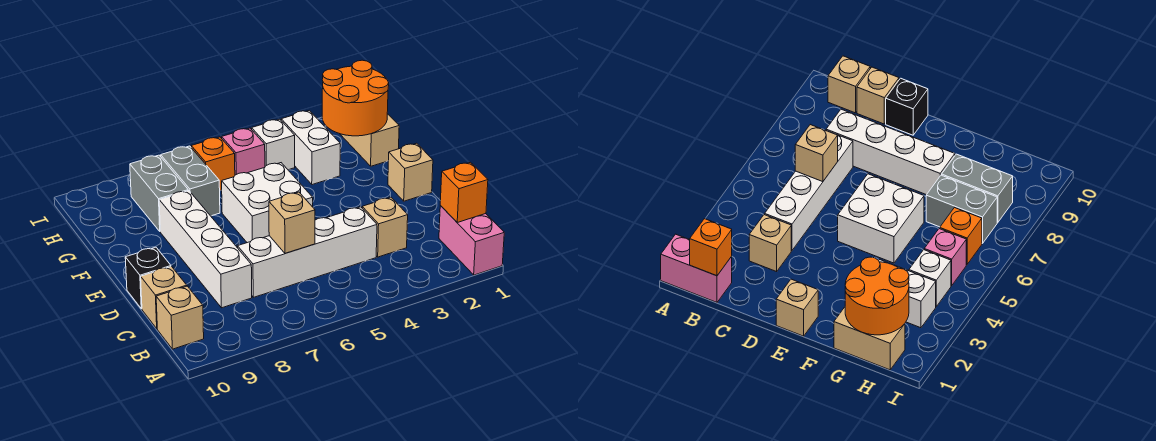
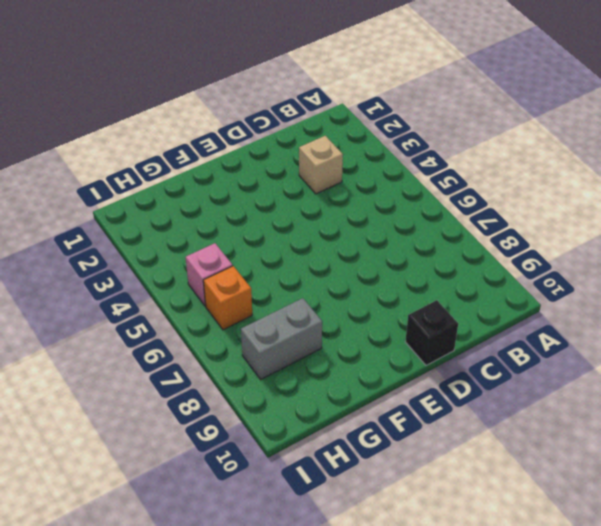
none -> pink 1x2 brick [439,206,504,275]
none -> tan 1x1 brick [156,286,204,349]
none -> white 1x4 brick [238,207,377,297]

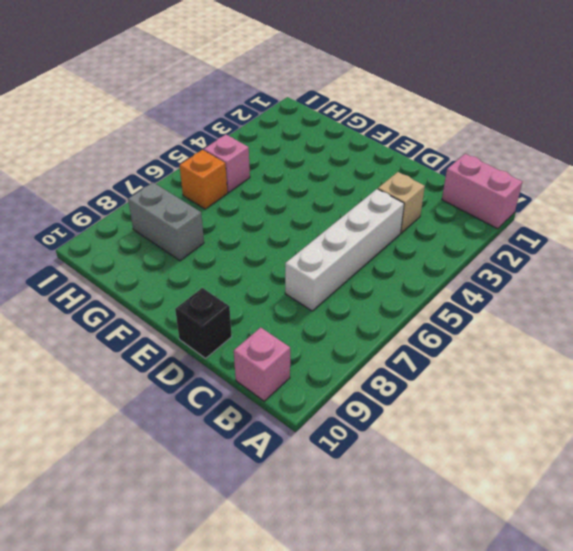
pink 1x1 brick [234,327,290,401] -> tan 1x1 brick [156,286,204,349]
none -> white 1x4 brick [159,191,252,308]
none -> tan 1x1 brick [141,267,187,329]
none -> tan 1x1 brick [388,143,433,201]

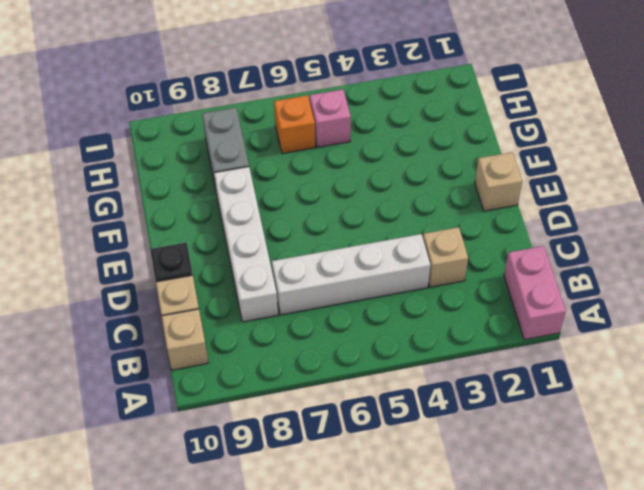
none -> white 2x2 brick [222,163,313,243]
none -> tan 1x2 brick [340,114,399,166]
none -> white 1x2 brick [281,111,340,185]

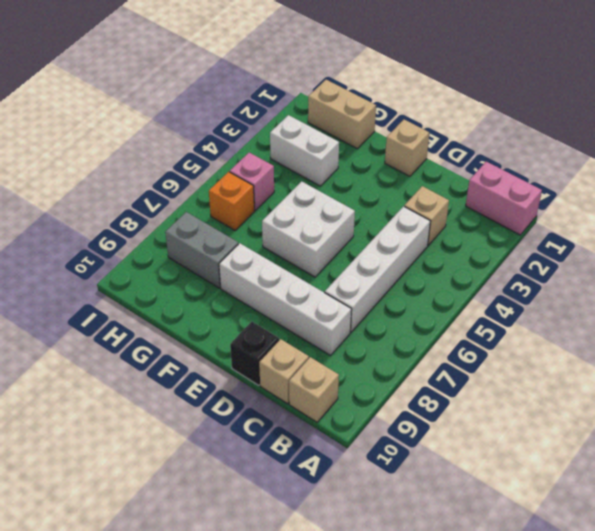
none -> grey 1x2 brick [161,146,220,216]
none -> white 1x1 brick [252,119,295,170]
none -> orange 1x1 brick [440,162,488,222]

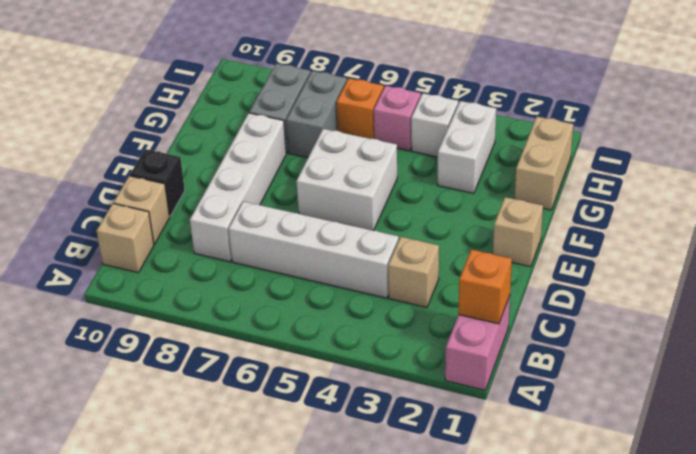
none -> tan 1x1 brick [269,192,315,253]
none -> orange 2x2 round brick [322,60,389,136]

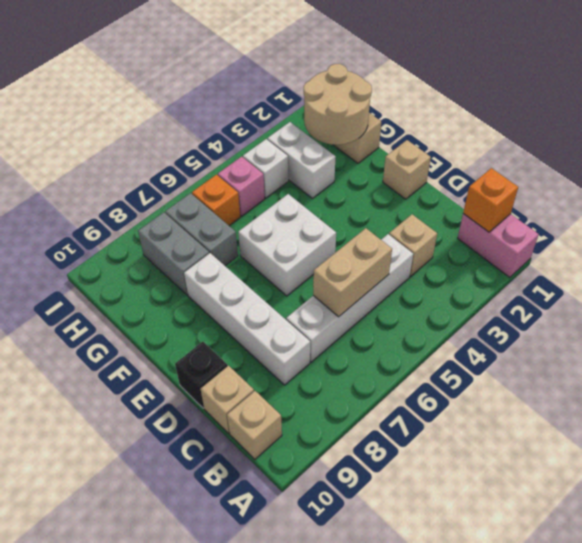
tan 1x2 brick [313,228,392,317] -> tan 1x1 brick [269,192,315,253]
tan 2x2 round brick [304,64,372,145] -> orange 2x2 round brick [322,60,389,136]

